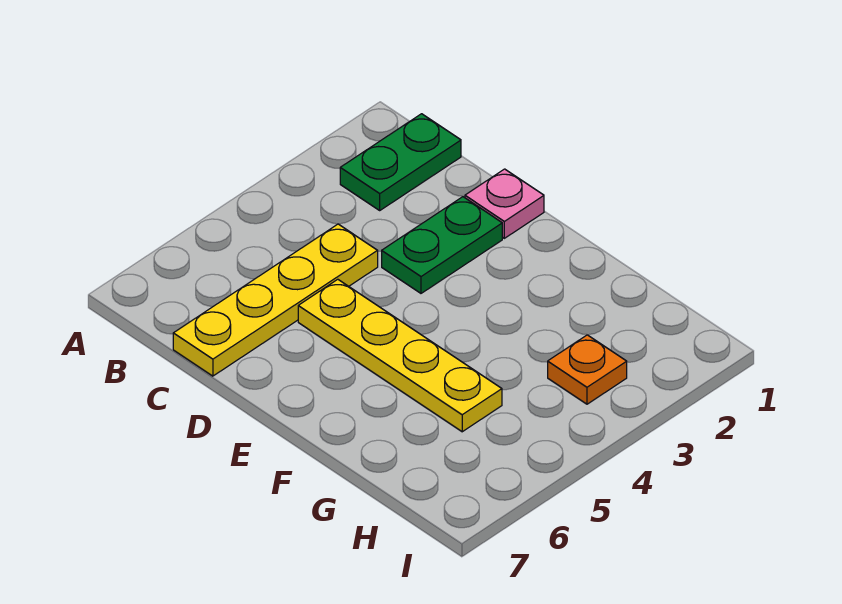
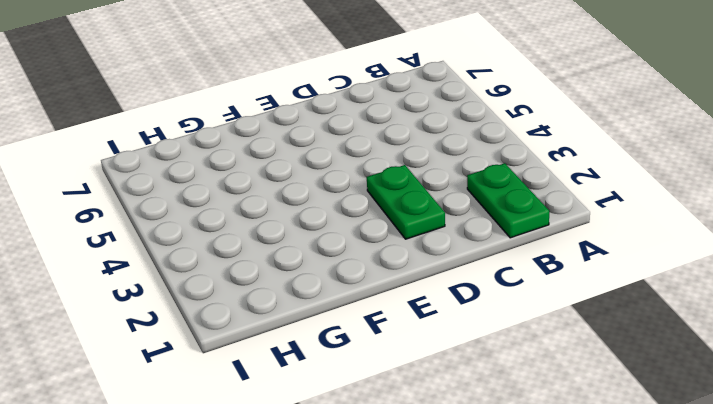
none -> yellow 1x4 plate [173,224,378,376]
none -> pink 1x1 plate [465,169,544,238]

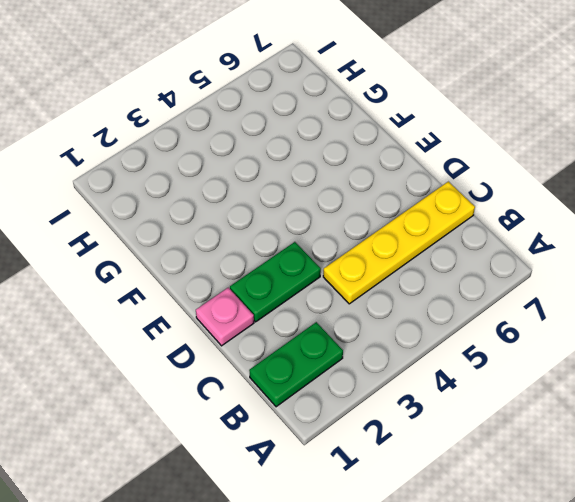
none -> yellow 1x4 plate [298,279,502,432]
none -> orange 1x1 plate [548,335,627,404]

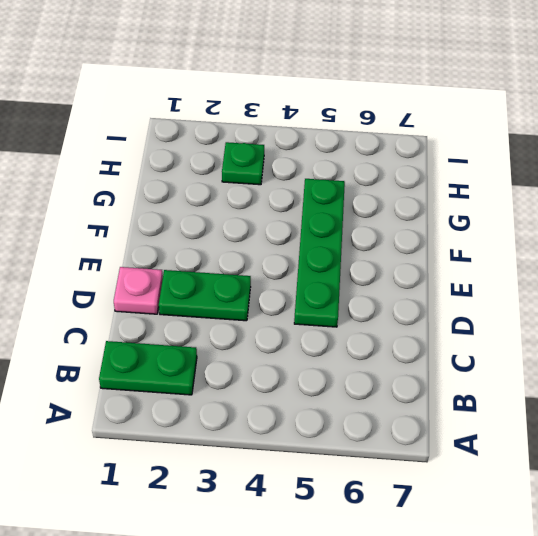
green 1x4 plate [294,179,345,327] -> yellow 1x4 plate [298,279,502,432]
green 1x1 plate [222,142,264,185] -> orange 1x1 plate [548,335,627,404]
none -> yellow 1x4 plate [173,224,378,376]

